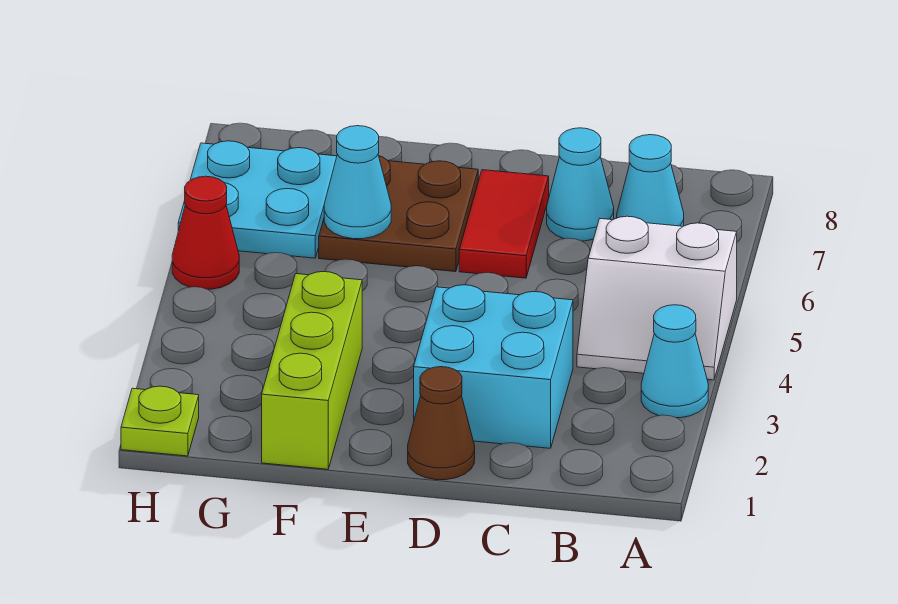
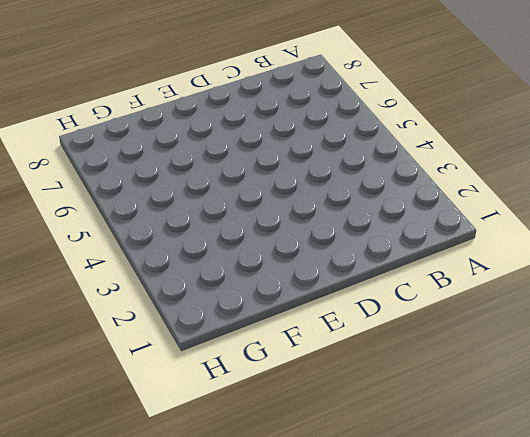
none -> cyan 1x1 cone [641,305,708,418]
none -> white 2x2 slope [577,216,737,380]
none -> cyan 1x1 cone [617,135,684,226]

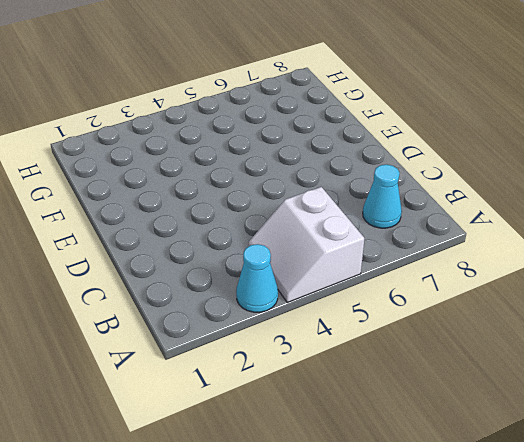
none -> cyan 2x2 brick [414,285,573,448]
none -> cyan 1x1 cone [547,128,614,241]
none -> brown 1x1 cone [408,367,475,480]

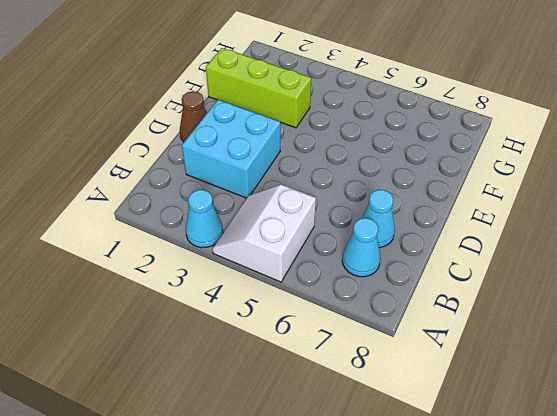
none -> red 1x2 tile [459,170,549,278]
none -> brown 2x2 plate [319,156,478,272]
none -> cyan 2x2 plate [178,141,337,258]

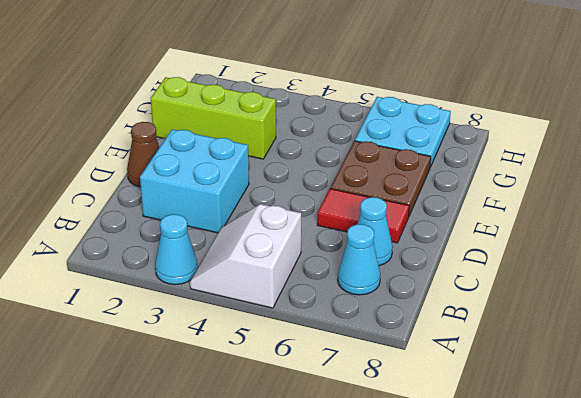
none -> lime 1x1 plate [121,386,199,456]
none -> red 1x1 cone [172,176,239,289]
none -> cyan 1x1 cone [324,126,391,239]

